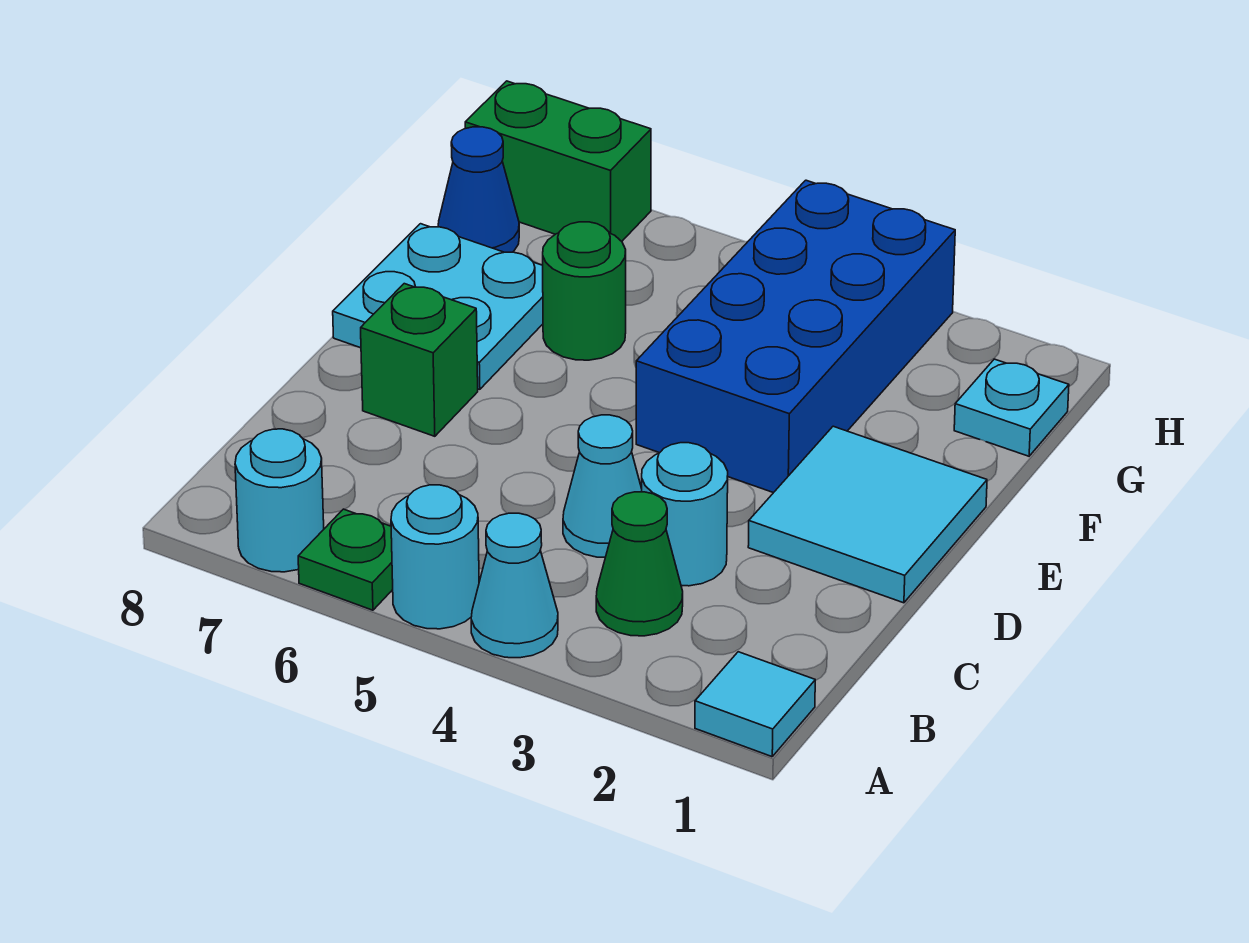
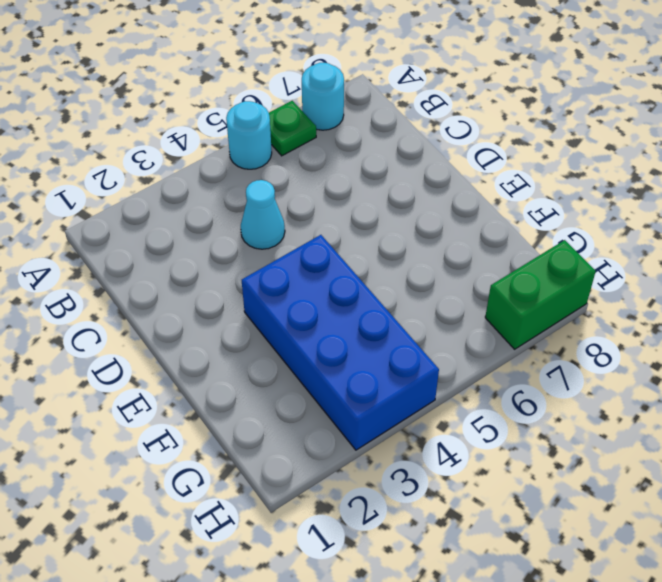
none -> cyan 1x1 tile [695,652,815,757]
none -> cyan 1x1 cone [471,513,558,658]
none -> green 1x1 cone [596,492,683,636]

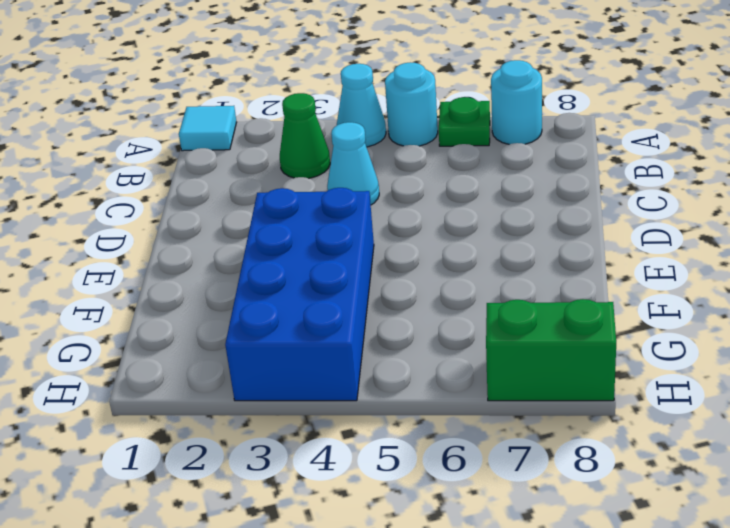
none -> cyan 1x1 round brick [642,443,728,586]
none -> cyan 2x2 tile [748,426,987,603]
none -> green 1x1 brick [361,284,478,436]

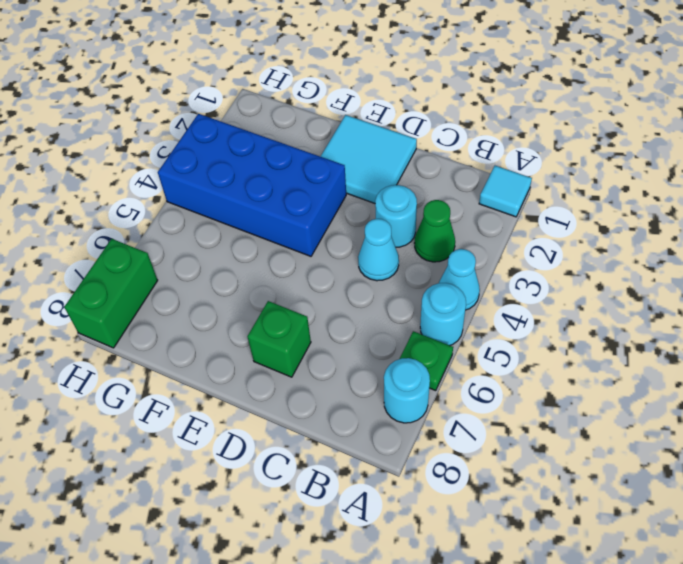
none -> cyan 2x2 plate [333,224,543,389]
none -> green 1x1 round brick [543,222,626,360]
none -> cyan 1x1 plate [954,359,1069,456]

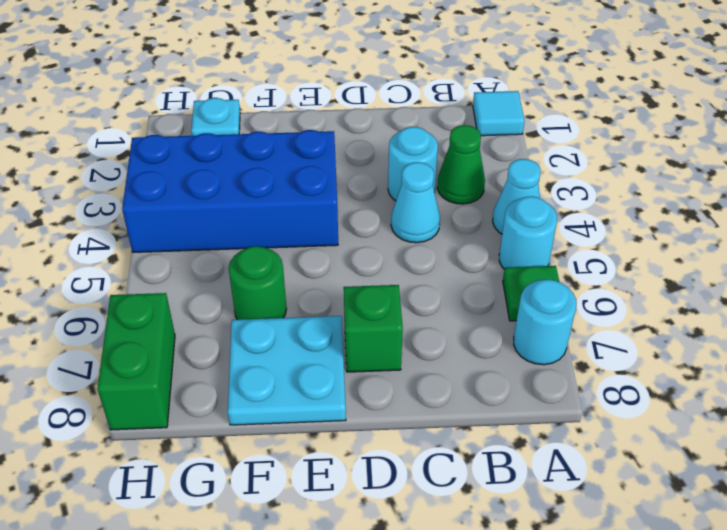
none -> cyan 2x2 tile [748,426,987,603]
none -> blue 1x1 cone [438,127,519,252]

